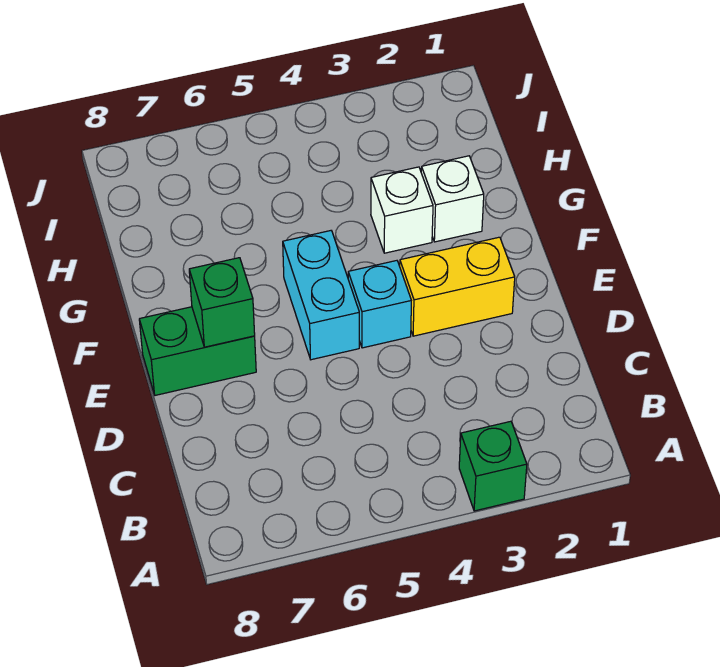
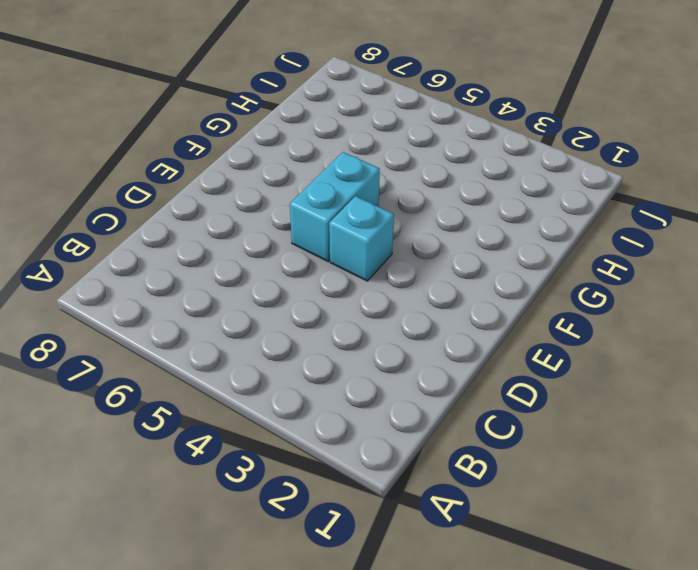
none -> green 1x1 brick [459,421,527,511]
none -> yellow 1x2 brick [400,237,515,336]

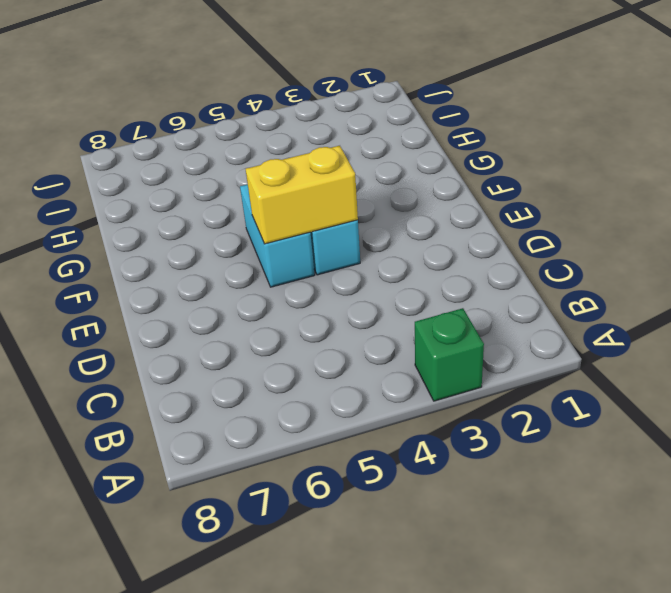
yellow 1x2 brick [246,146,358,244] -> yellow 1x2 brick moved to [400,237,515,336]
none -> green 1x2 brick [139,307,256,395]
none -> white 1x1 brick [421,156,484,242]

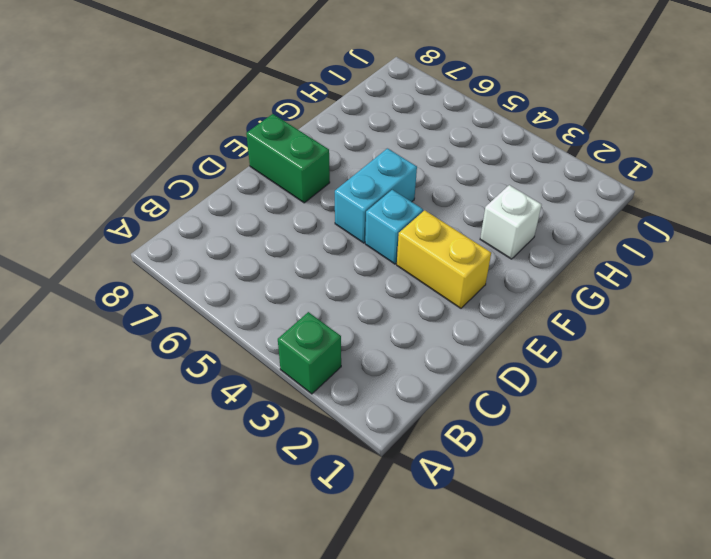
none -> white 1x1 brick [371,167,433,253]
none -> green 1x1 brick [189,258,255,347]

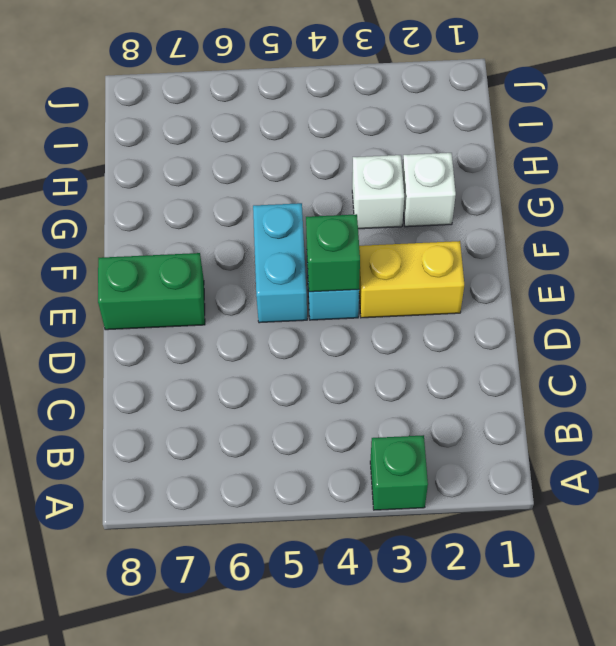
green 1x1 brick [306,214,360,292] -> green 1x1 brick moved to [189,258,255,347]

